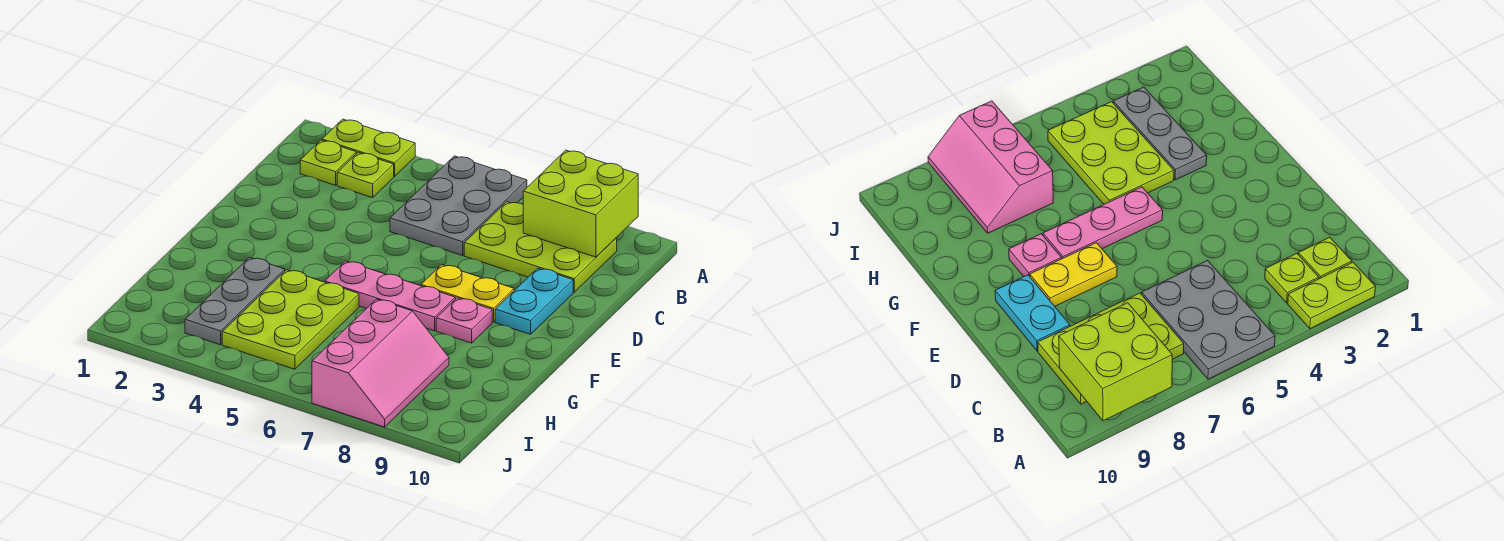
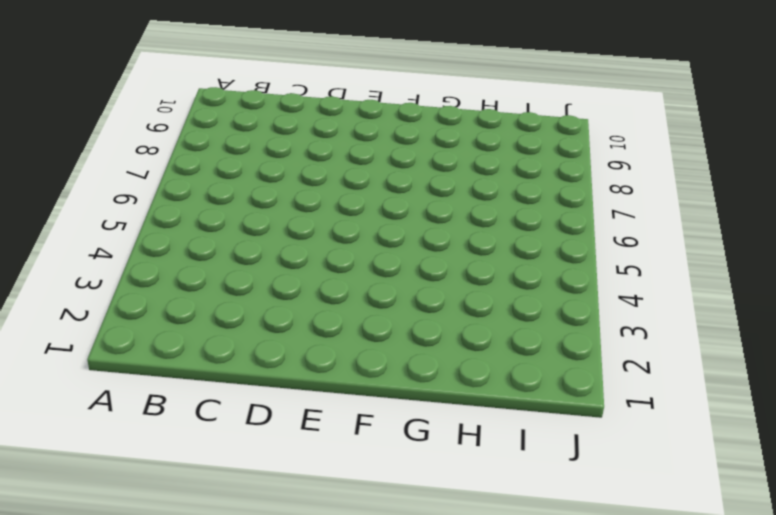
none -> lime 1x2 plate [322,119,415,177]
none -> grey 2x3 plate [390,156,527,256]
none -> lime 1x1 plate [300,140,356,185]

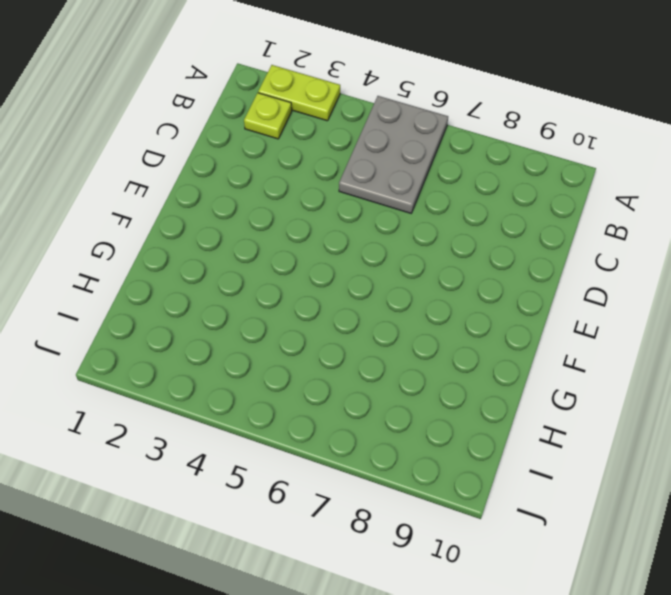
none -> lime 1x1 plate [337,152,394,198]
none -> lime 2x3 plate [464,202,617,292]
none -> cyan 1x2 plate [495,268,573,334]

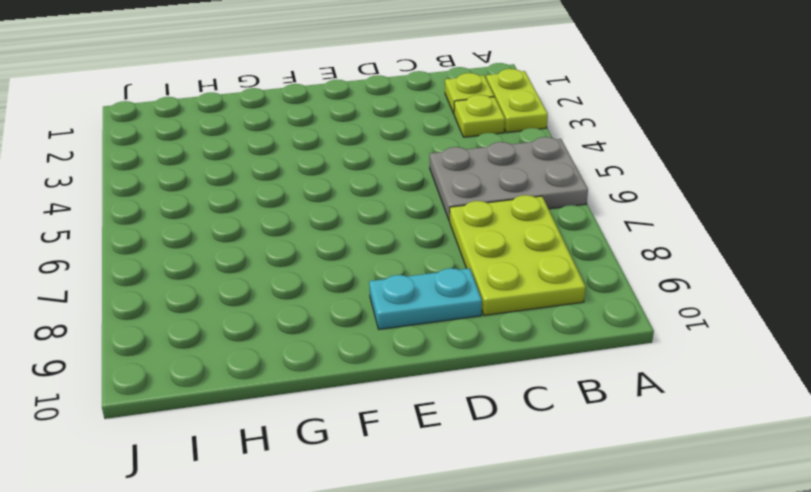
none -> yellow 1x2 plate [421,265,514,322]
none -> pink 1x3 plate [325,261,455,331]
none -> pink 1x1 plate [436,298,492,343]

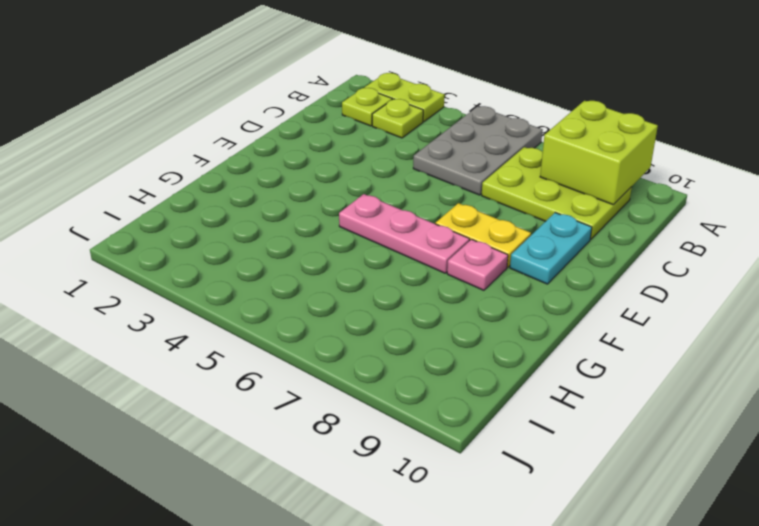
none -> grey 1x3 plate [185,258,285,345]
none -> lime 2x3 plate [222,270,359,369]
none -> pink 2x3 slope [312,299,449,427]

